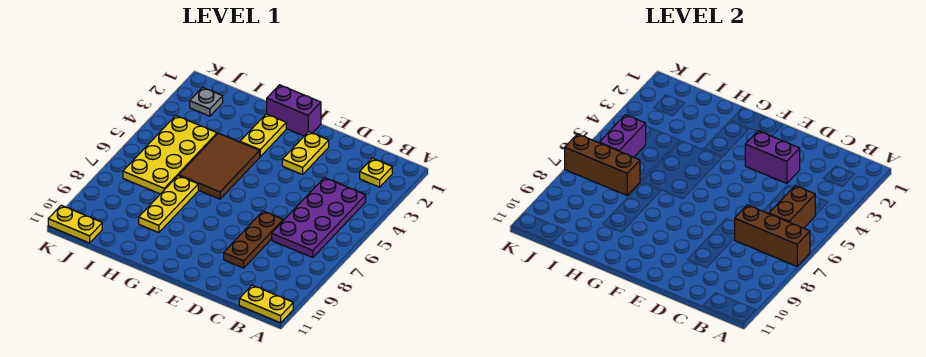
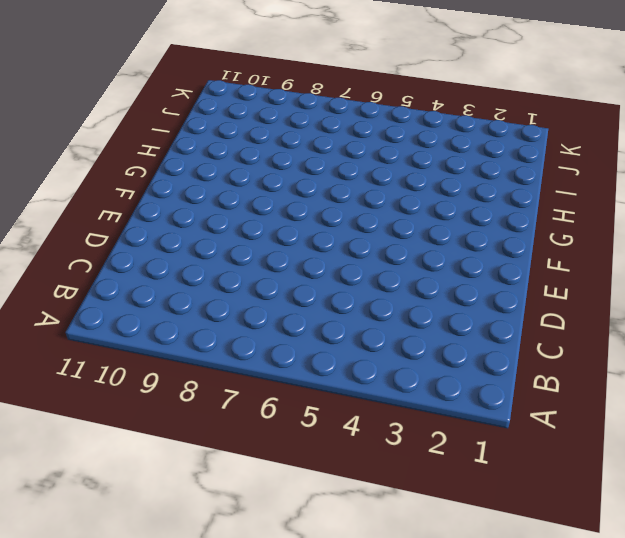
none -> yellow 1x2 plate [239,285,293,323]
none -> yellow 1x1 plate [360,158,392,187]
none -> purple 2x4 plate [272,178,366,258]

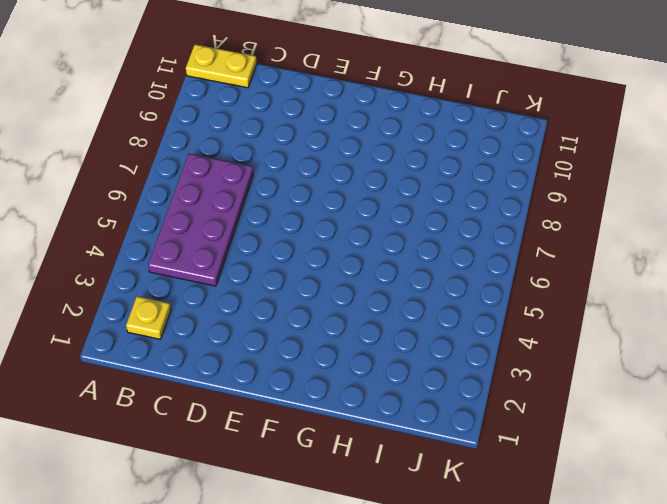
none -> brown 1x3 plate [224,211,283,268]
none -> yellow 1x2 plate [282,132,329,175]
none -> purple 1x2 brick [267,85,321,136]

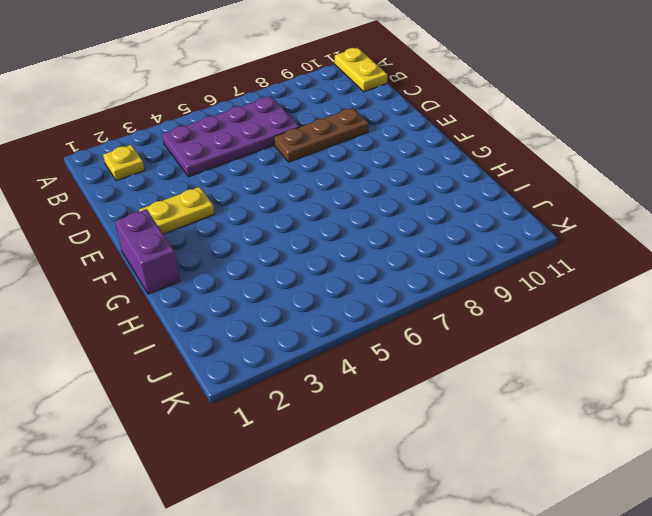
none -> yellow 1x2 plate [240,114,286,157]
none -> brown 2x3 tile [179,133,260,199]
none -> yellow 1x3 plate [139,175,198,233]

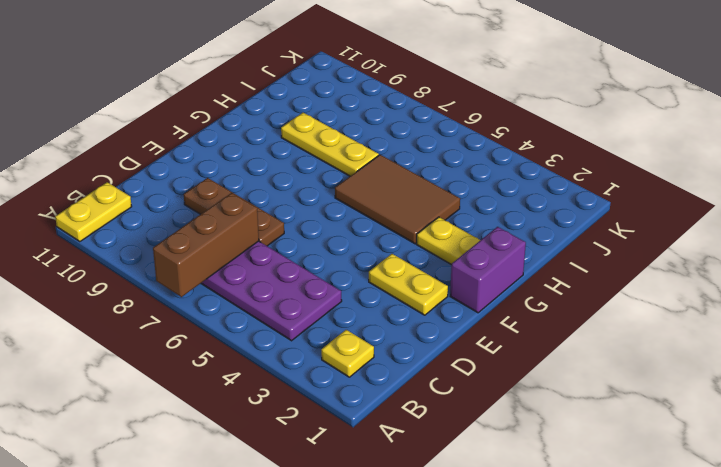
none -> yellow 2x4 plate [123,116,217,194]
none -> grey 1x1 plate [190,87,223,116]
none -> yellow 1x2 plate [48,205,102,243]

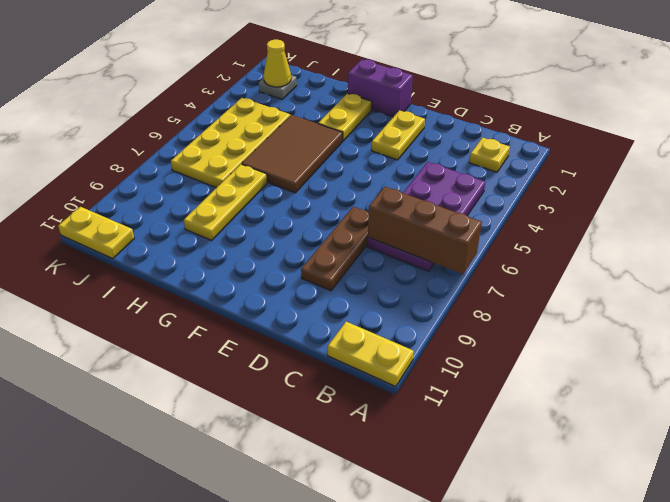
yellow 1x1 cone [264,39,291,87] -> none
none -> brown 1x2 brick [769,186,815,228]
none -> purple 1x2 brick [745,131,800,184]
none -> brown 1x3 brick [565,134,640,195]

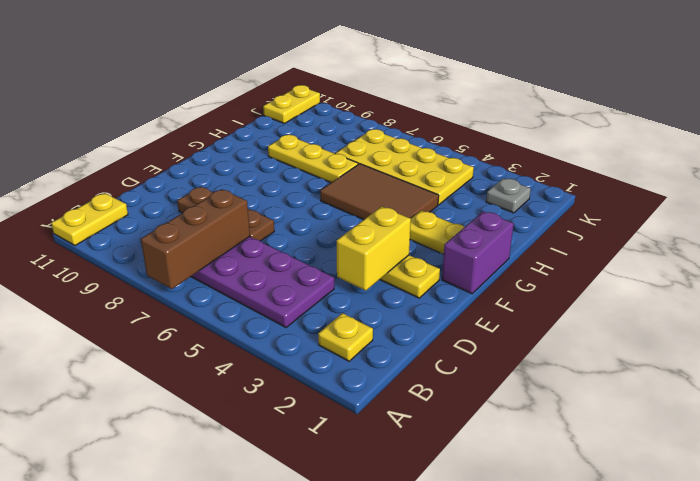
yellow 1x2 brick [336,207,411,291] -> purple 1x2 brick [745,131,800,184]
none -> brown 1x2 brick [769,186,815,228]
none -> brown 1x3 brick [565,134,640,195]
none -> purple 1x2 brick [599,115,646,157]

